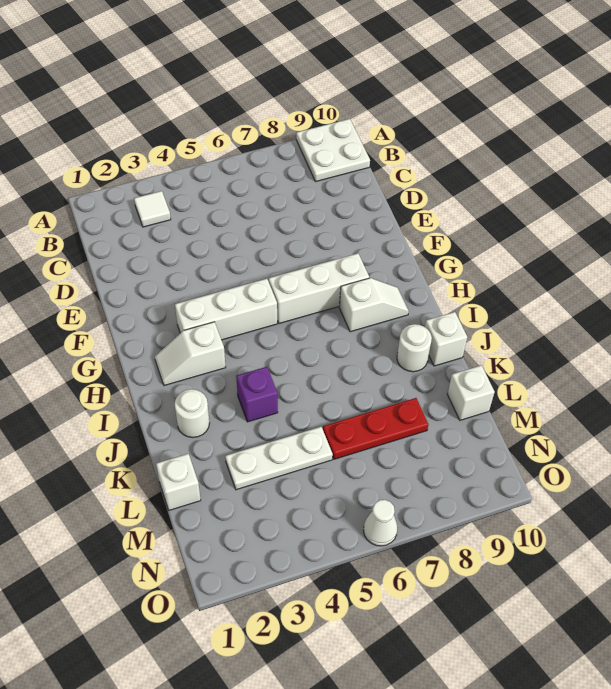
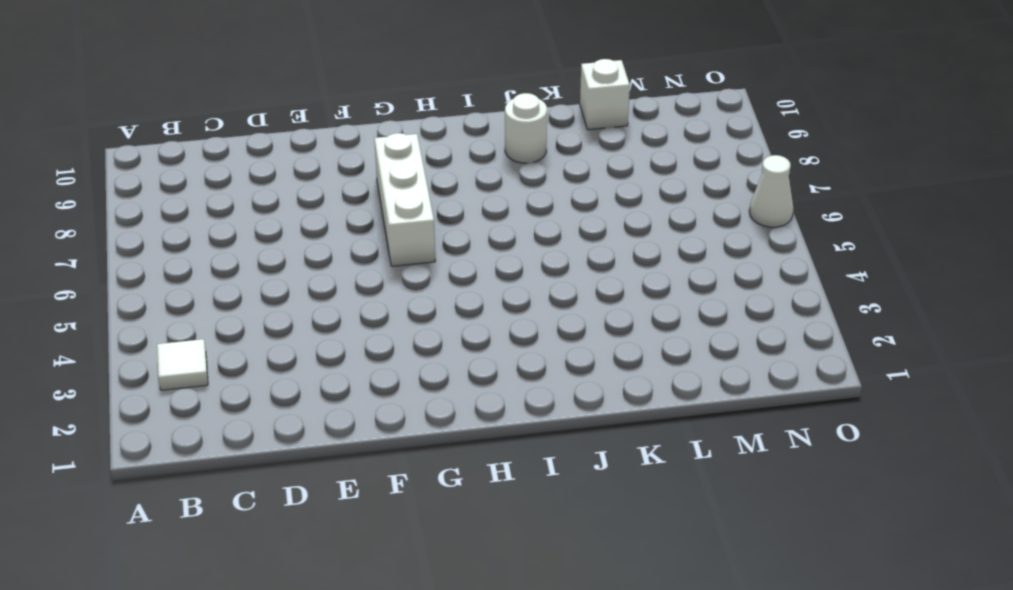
none -> white 2x2 plate [296,119,370,182]
none -> white 1x3 brick [175,279,277,340]
none -> white 1x2 slope [155,322,226,386]

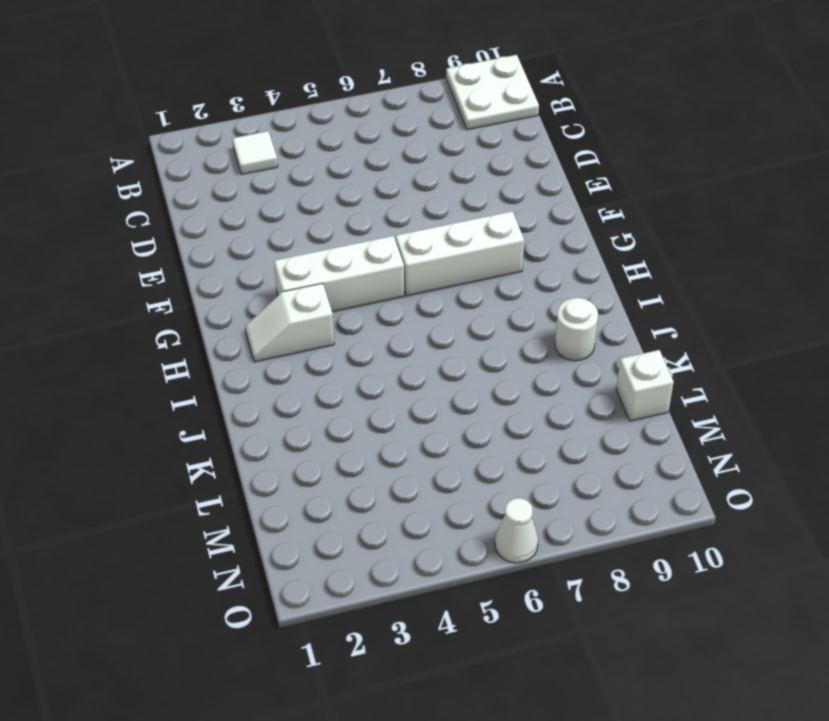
none -> white 1x2 slope [339,278,409,332]
none -> white 1x1 round brick [175,389,209,437]
none -> purple 1x1 brick [236,367,278,422]

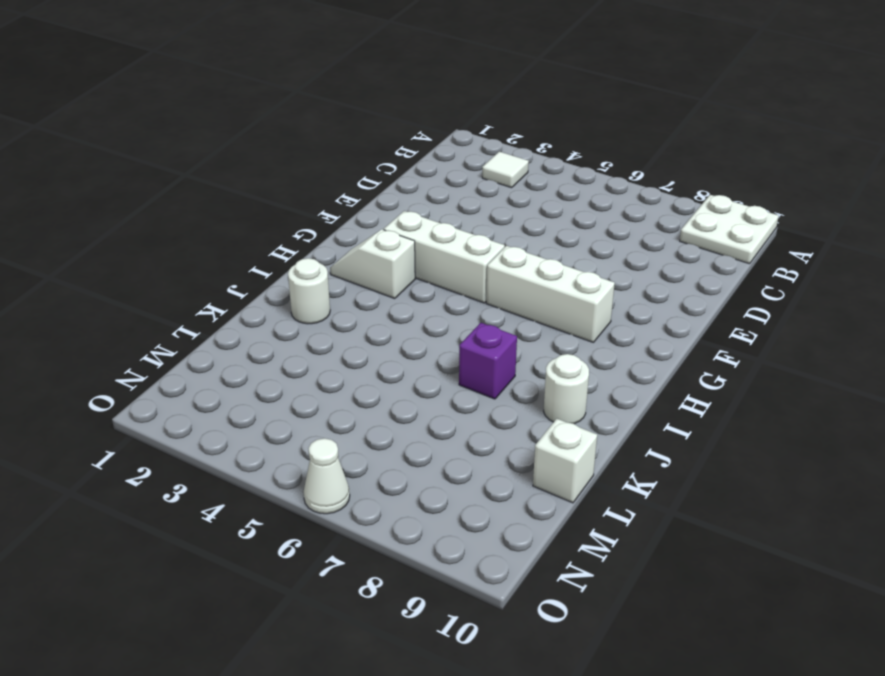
purple 1x1 brick [459,323,517,399] -> purple 1x1 brick moved to [236,367,278,422]
none -> white 1x2 slope [339,278,409,332]
none -> white 1x1 brick [425,312,467,366]
none -> white 1x1 brick [156,454,201,510]

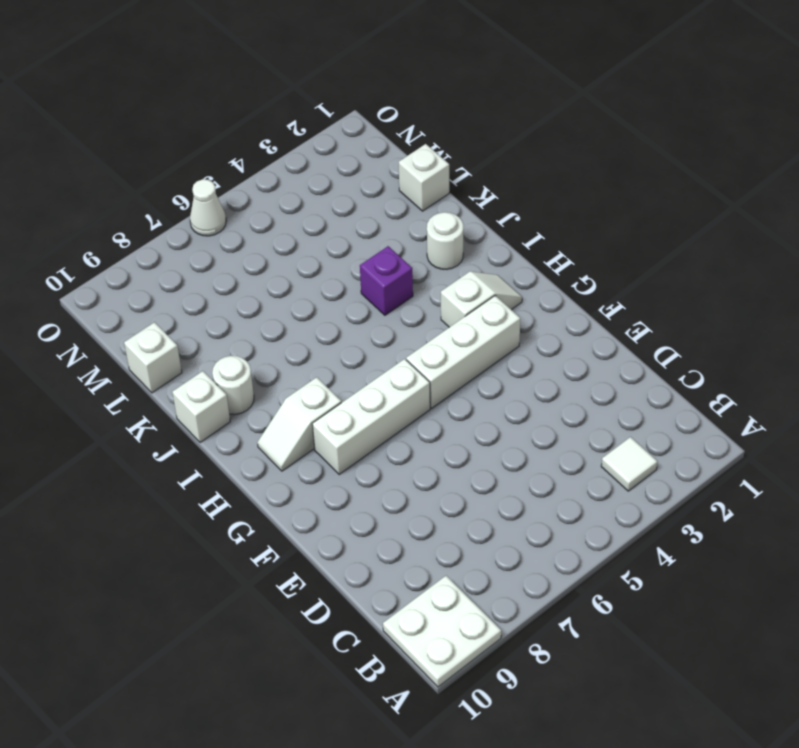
none -> white 1x3 plate [225,427,333,490]
none -> red 1x3 plate [323,398,428,459]

